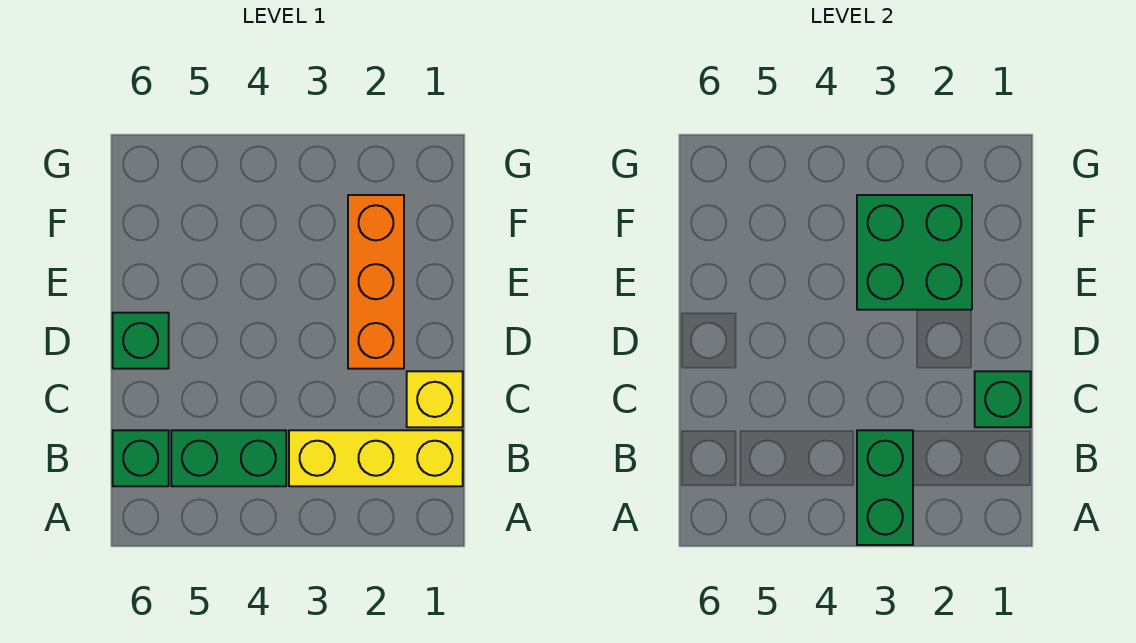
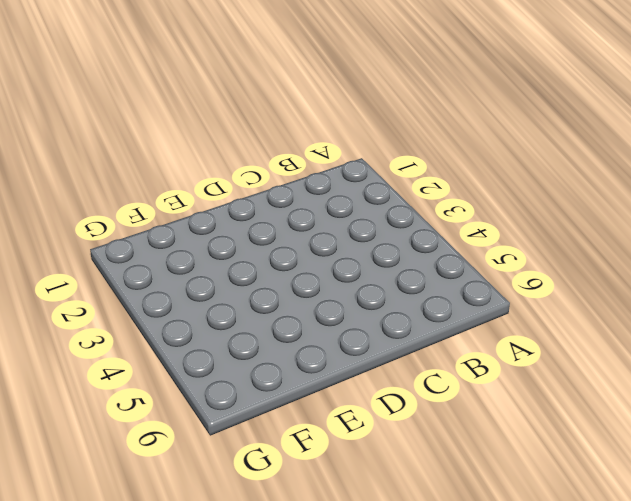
none -> yellow 1x3 brick [289,430,463,486]
none -> green 1x2 brick [171,430,286,486]

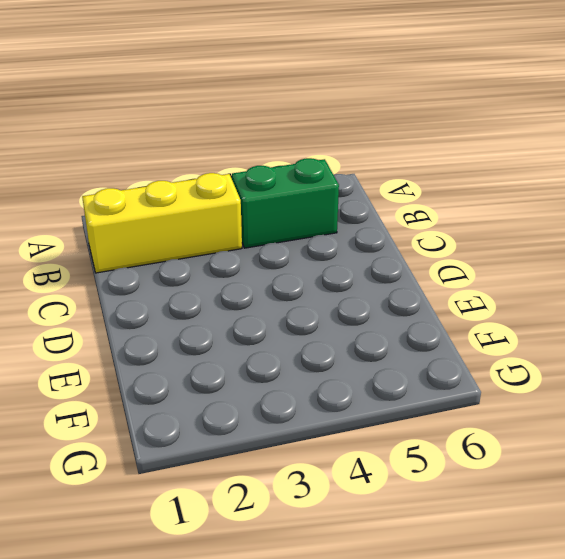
none -> green 1x1 brick [113,430,169,486]
none -> yellow 1x1 brick [407,371,463,427]

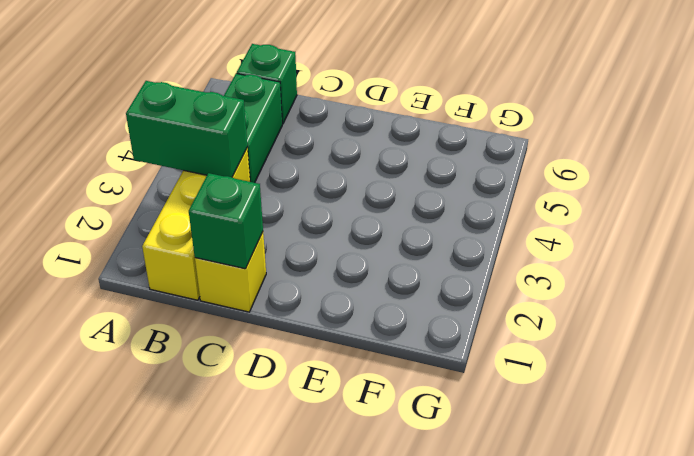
none -> orange 1x3 brick [348,195,404,369]
none -> green 1x1 brick [113,313,169,369]

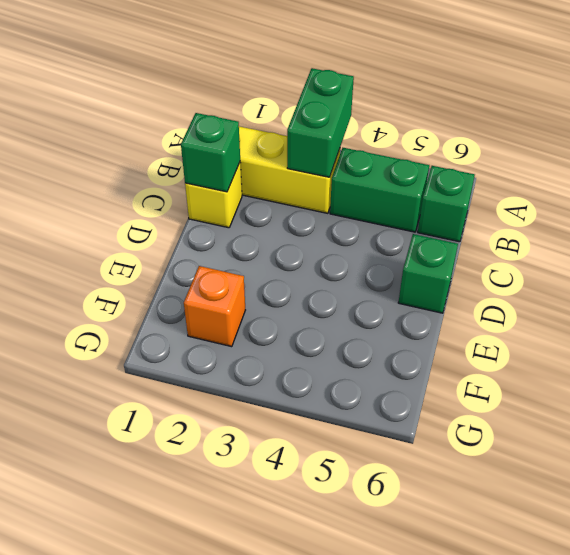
orange 1x1 brick [184,266,245,347] -> orange 1x3 brick [348,195,404,369]
none -> green 2x2 brick [857,195,972,310]

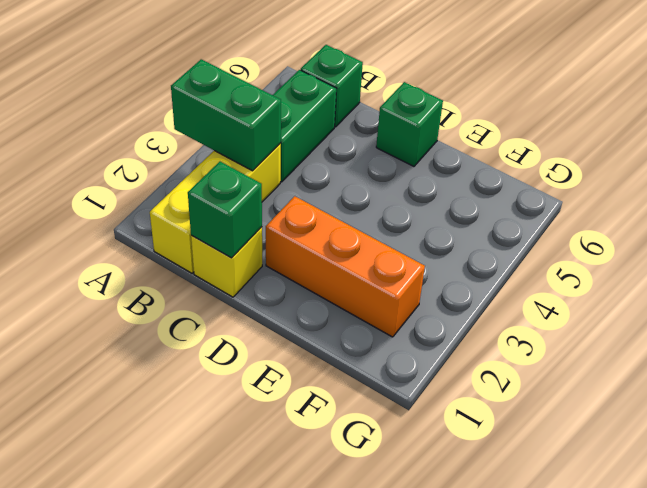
none -> green 2x2 brick [857,195,972,310]

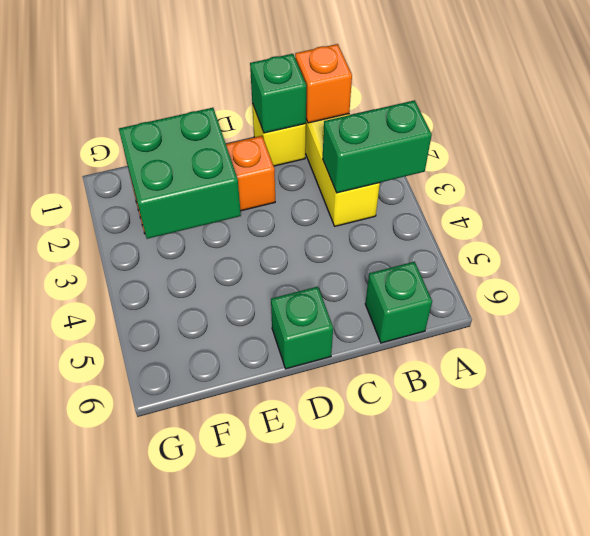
orange 1x1 brick [295,44,352,123] -> none
none -> green 1x2 brick [171,430,286,486]

